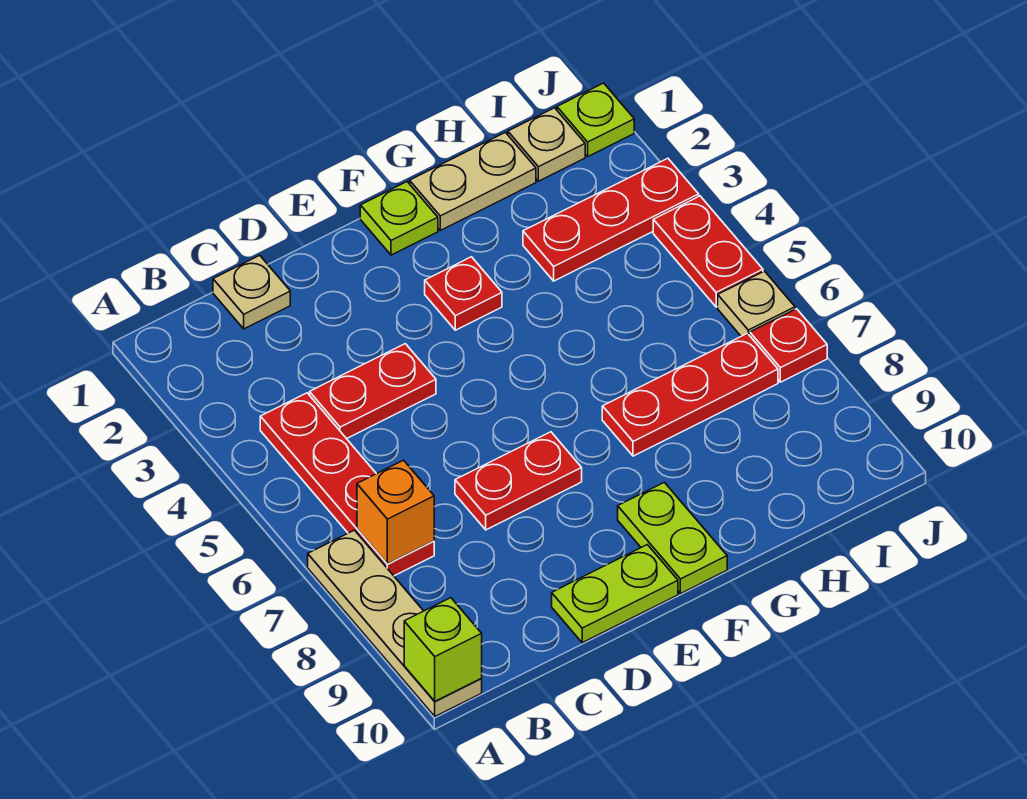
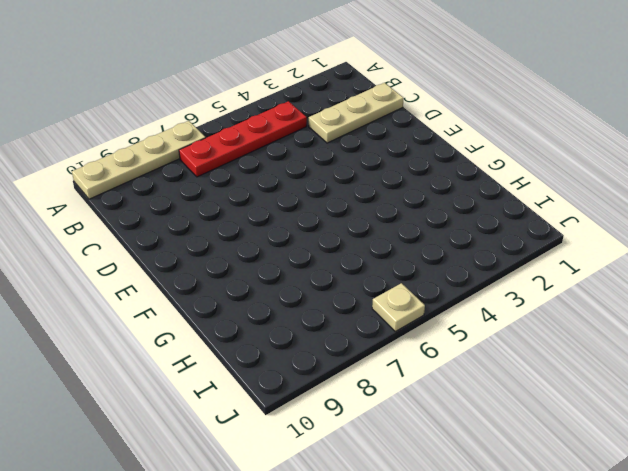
tan 1x3 plate [309,83,404,143] -> tan 1x1 plate [213,255,290,329]
none -> red 1x2 plate [310,344,436,439]
none -> red 1x2 plate [455,432,582,530]
none -> lime 1x2 plate [552,545,678,643]

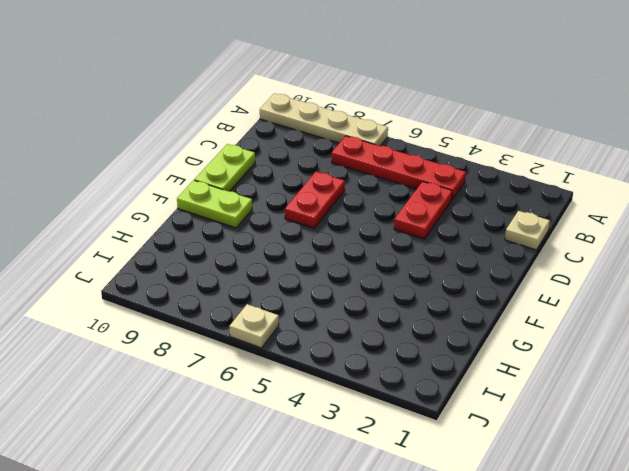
none -> lime 1x1 plate [360,182,438,255]
none -> red 1x1 plate [425,257,502,330]
none -> tan 1x2 plate [410,132,536,230]

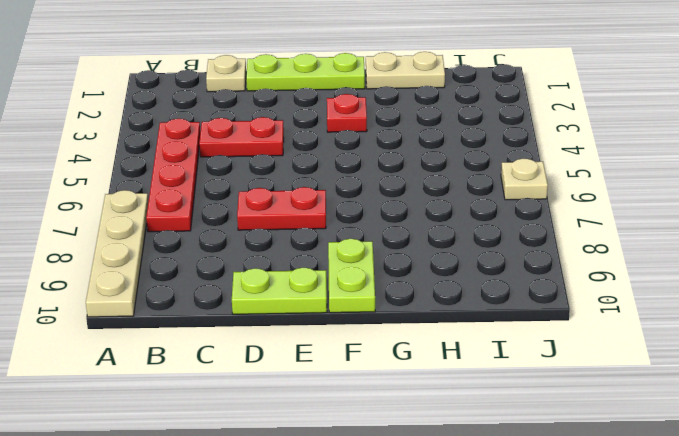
lime 1x3 plate [246,53,365,91] -> lime 1x1 plate [360,182,438,255]
none -> red 1x3 plate [602,333,778,456]
none -> red 1x3 plate [523,158,699,281]
none -> tan 1x1 plate [508,108,585,181]

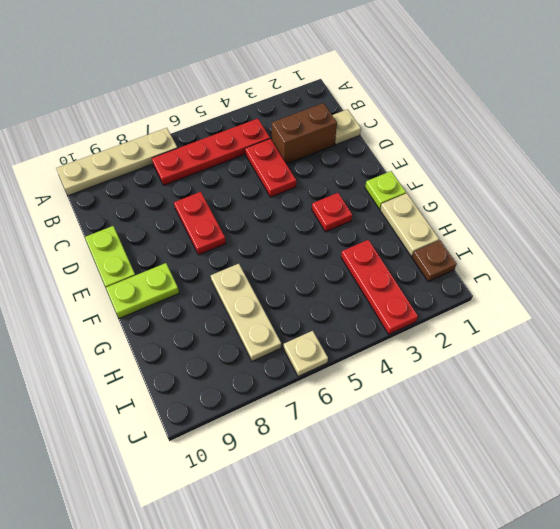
brown 1x2 brick [272,103,337,164] -> none
tan 1x3 plate [211,264,281,361] -> red 1x3 plate [602,333,778,456]
brown 1x1 plate [412,240,457,281] -> tan 1x1 plate [508,108,585,181]
none -> lime 1x1 plate [557,83,634,156]
none -> red 1x2 plate [653,196,763,307]
none -> red 1x1 plate [750,309,827,382]

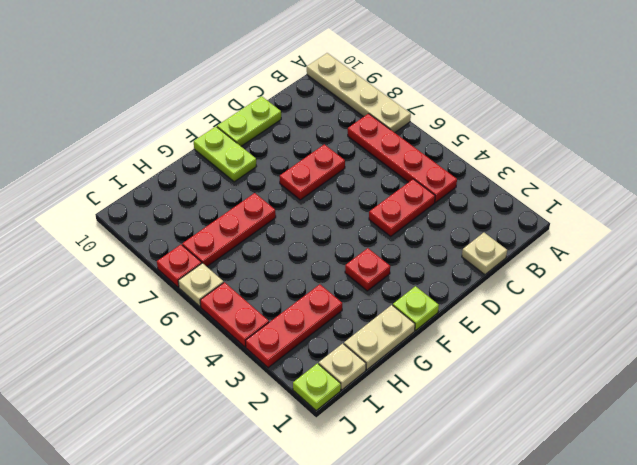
none -> lime 1x1 brick [404,598,482,701]
none -> orange 1x1 brick [357,460,434,564]

